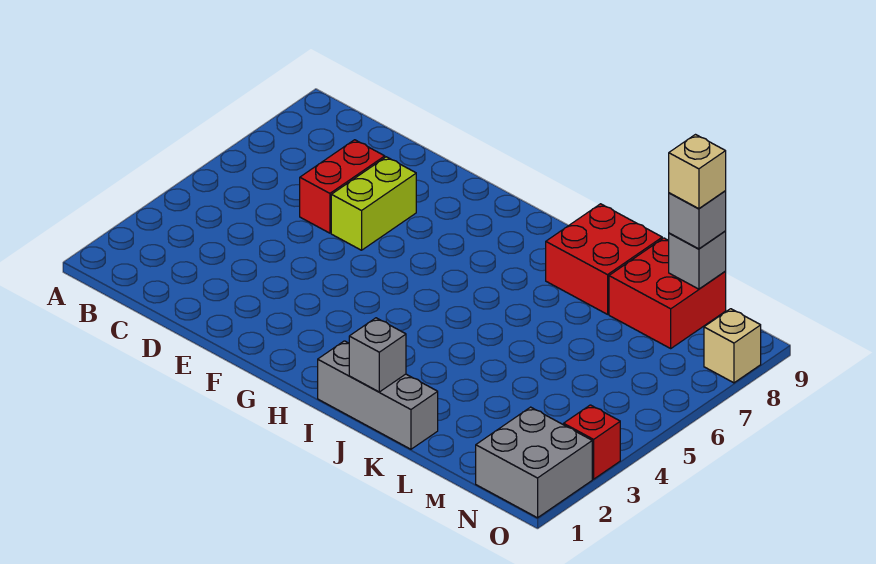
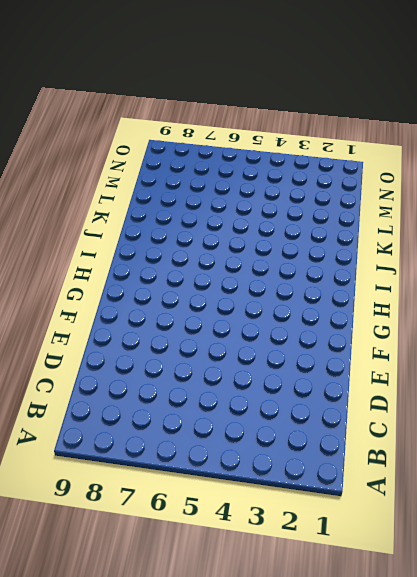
none -> red 1x2 brick [300,140,385,233]
none -> lime 1x2 brick [331,157,416,250]
none -> grey 1x3 brick [318,341,438,449]

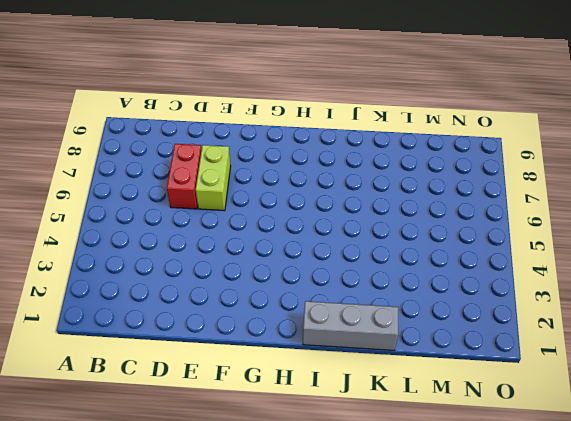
none -> red 2x2 brick [546,204,662,314]
none -> red 2x2 brick [609,238,726,348]
none -> grey 2x2 brick [476,407,592,518]

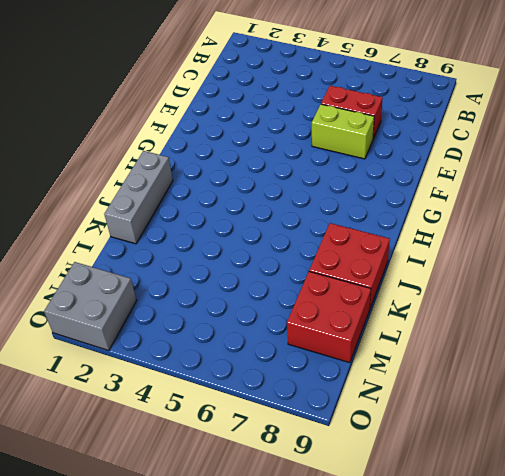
none -> red 1x1 brick [564,405,620,479]
none -> tan 1x1 brick [704,309,761,383]
none -> grey 1x1 brick [349,318,406,392]

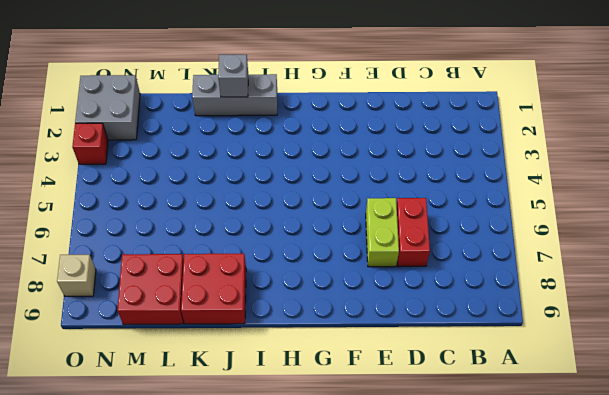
none -> grey 1x1 brick [668,231,726,289]
none -> grey 1x1 brick [669,191,726,249]
none -> tan 1x1 brick [669,135,726,209]

